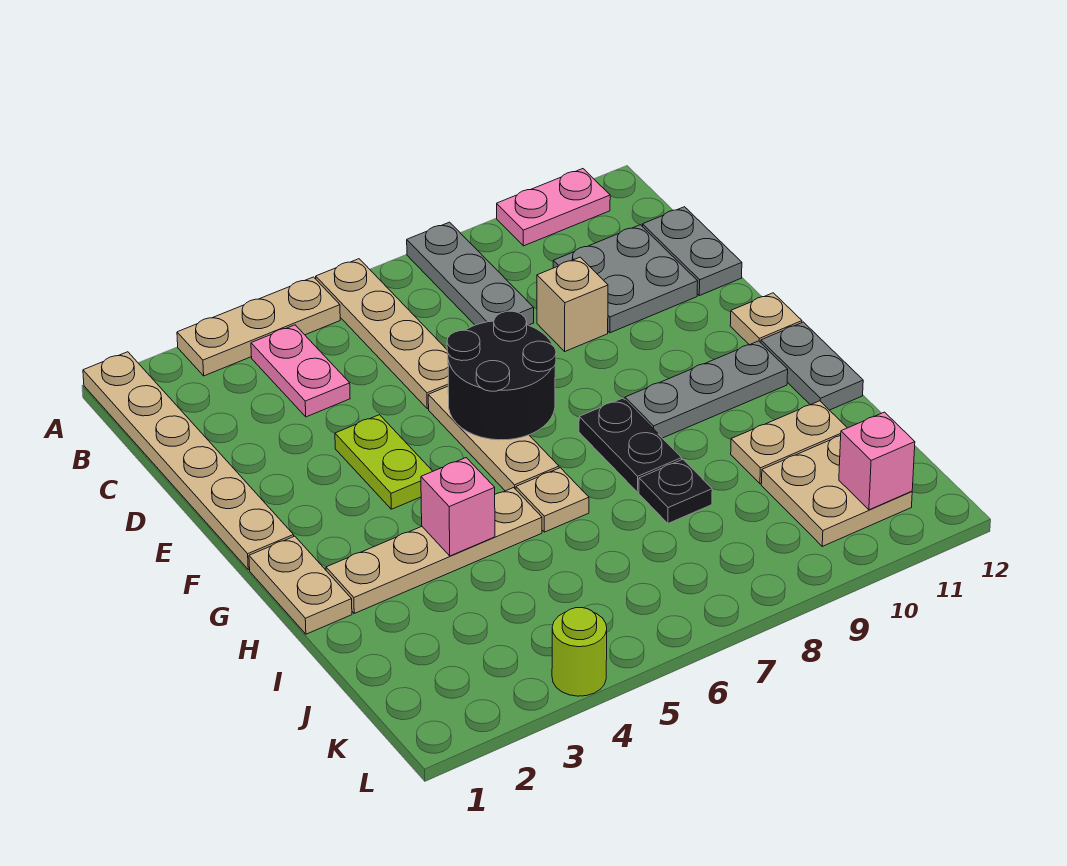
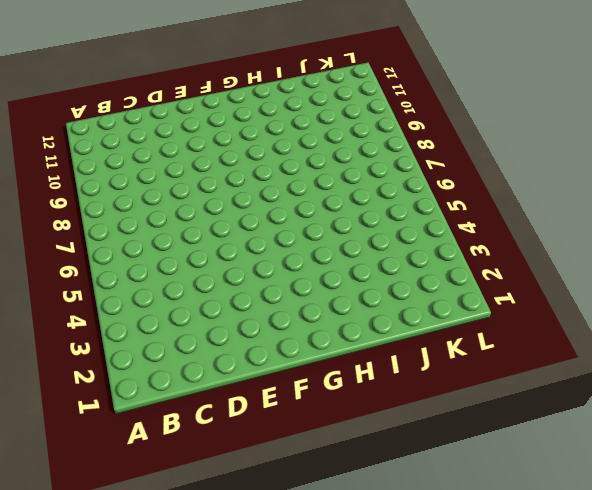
none -> tan 1x6 plate [83,352,294,570]
none -> tan 1x3 plate [177,277,340,376]
none -> tan 1x4 plate [316,259,448,409]

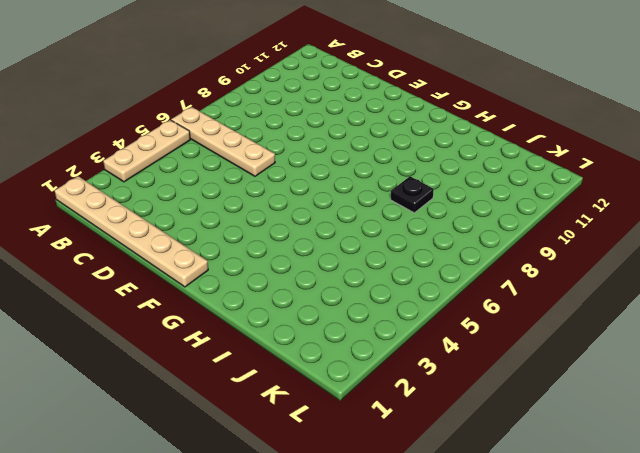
none -> grey 1x3 plate [407,222,534,325]
none -> pink 1x2 plate [497,169,610,246]
none -> pink 1x2 plate [251,325,350,417]

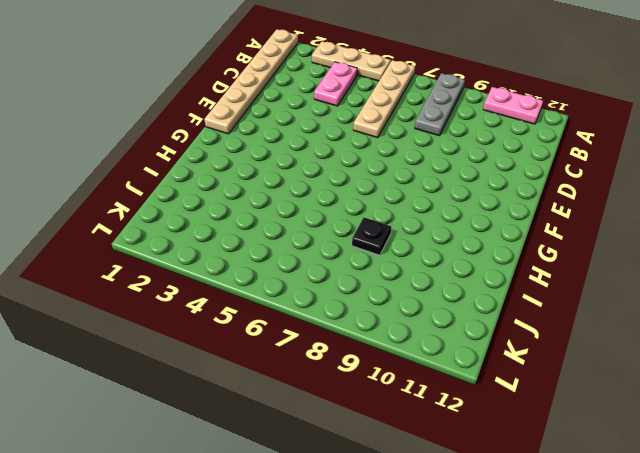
none -> grey 2x2 plate [553,225,698,333]
none -> grey 1x2 plate [643,207,742,296]
none -> tan 1x1 brick [537,257,608,351]

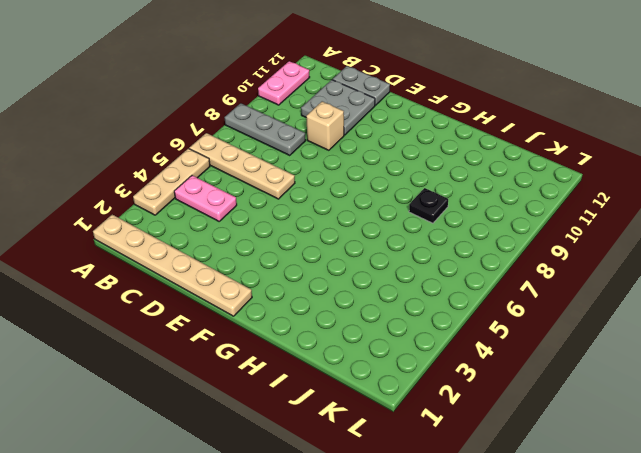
none -> lime 1x2 plate [335,415,433,509]
none -> tan 1x3 plate [428,386,559,491]
none -> tan 1x1 plate [730,293,802,345]

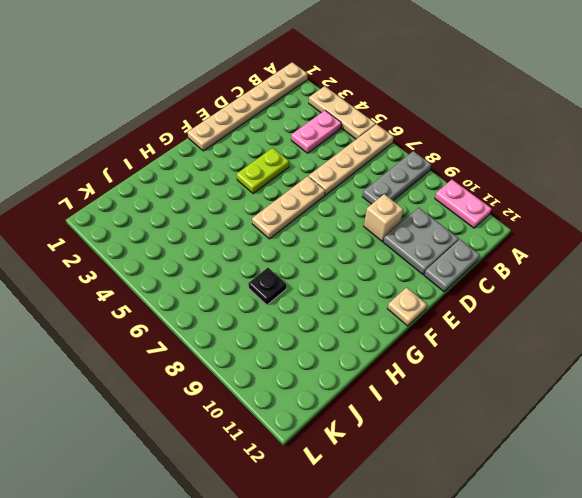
none -> tan 1x2 plate [249,536,352,634]
none -> black 1x2 plate [579,398,682,492]
none -> grey 1x3 plate [625,341,788,438]

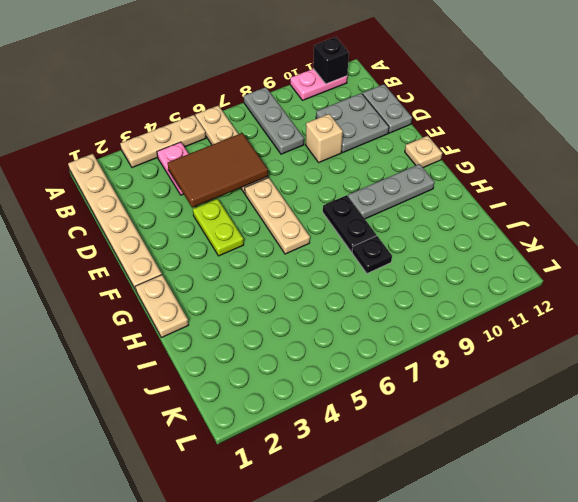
black 1x1 brick [313,37,349,84] -> none
brown 2x3 tile [167,133,268,208] -> none
none -> grey 1x2 plate [761,322,863,410]
none -> tan 1x4 plate [326,488,542,613]
none -> tan 1x1 plate [516,468,589,532]

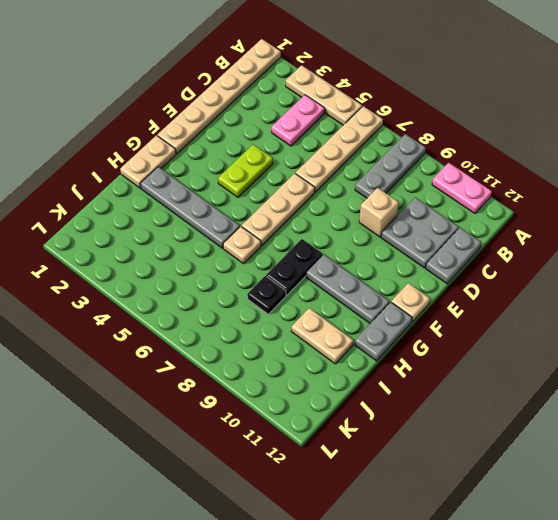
grey 1x4 plate [140,167,240,248] -> tan 1x4 plate [326,488,542,613]
none -> tan 2x2 plate [761,436,912,546]
none -> lime 1x1 round brick [552,608,607,696]
none -> black 2x2 round brick [447,311,556,440]

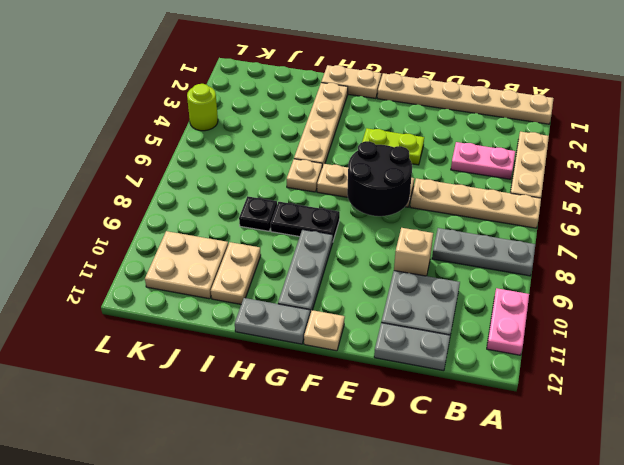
none -> pink 1x1 brick [421,458,495,556]
none -> pink 1x1 brick [839,412,915,510]

